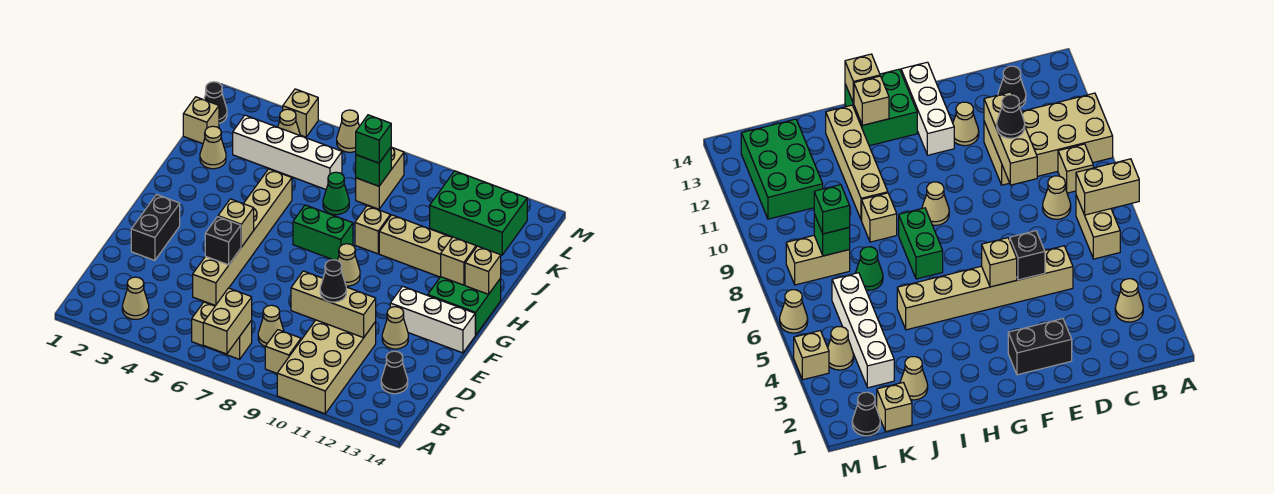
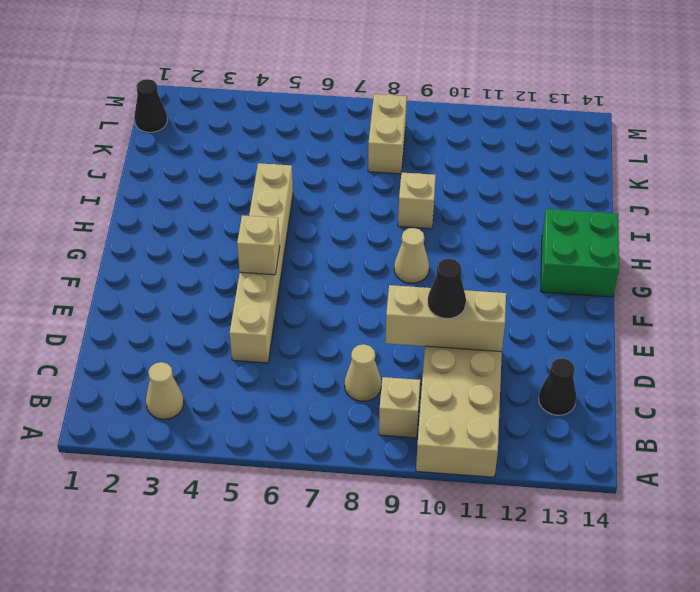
none -> tan 1x2 brick [192,302,252,359]
none -> black 1x2 brick [131,195,180,260]
none -> tan 1x1 cone [382,307,408,349]
none -> white 1x3 brick [390,286,475,353]

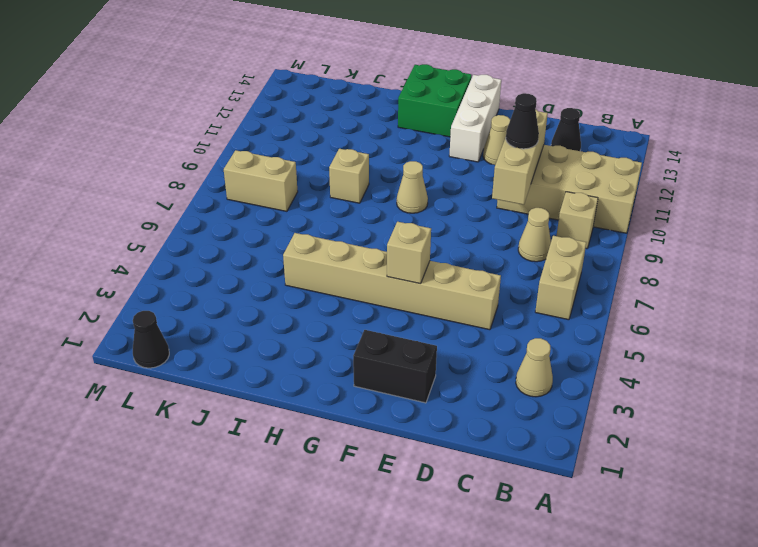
none -> green 1x2 brick [293,205,353,260]
none -> tan 1x4 brick [379,215,452,277]
none -> tan 1x1 cone [200,126,226,169]
none -> green 1x1 cone [323,172,349,215]

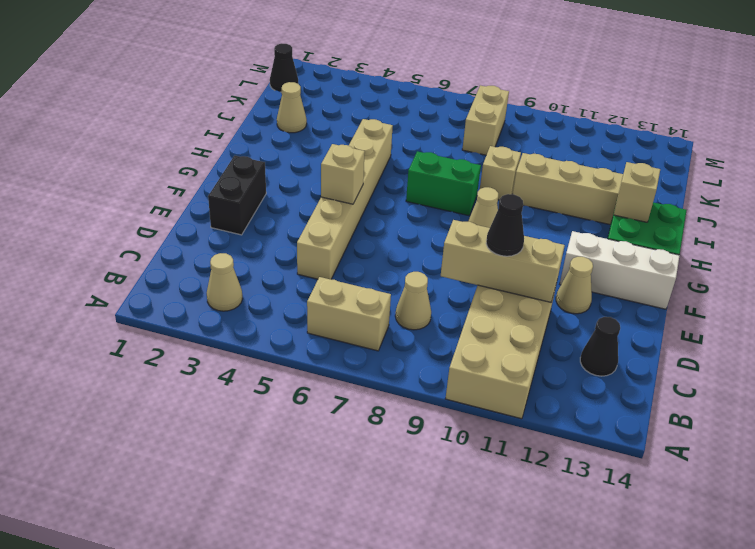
none -> tan 1x1 brick [265,330,301,373]
none -> green 1x1 cone [323,172,349,215]
none -> tan 1x1 brick [183,97,219,144]
none -> white 1x4 brick [233,115,342,189]

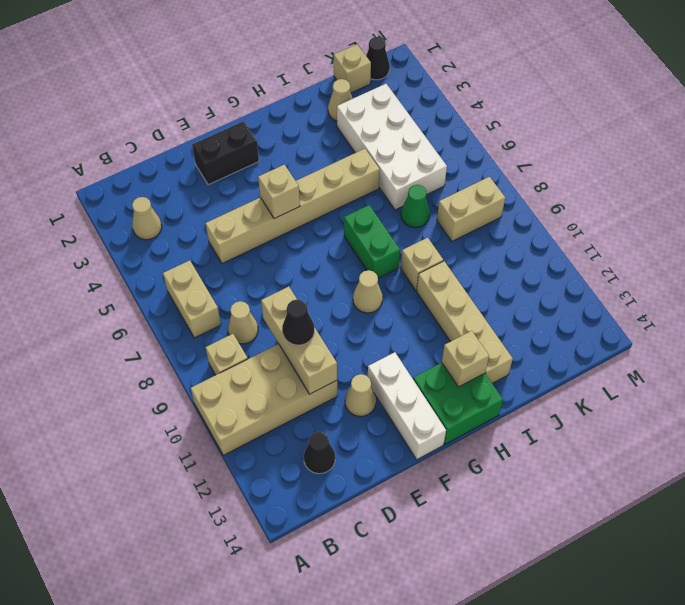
white 2x4 brick [337,84,447,210] -> white 1x4 brick [233,115,342,189]
none -> green 2x3 brick [430,171,527,255]
none -> tan 1x1 cone [278,109,300,135]
none -> tan 1x1 brick [283,89,318,137]
none -> tan 1x1 cone [337,110,359,152]

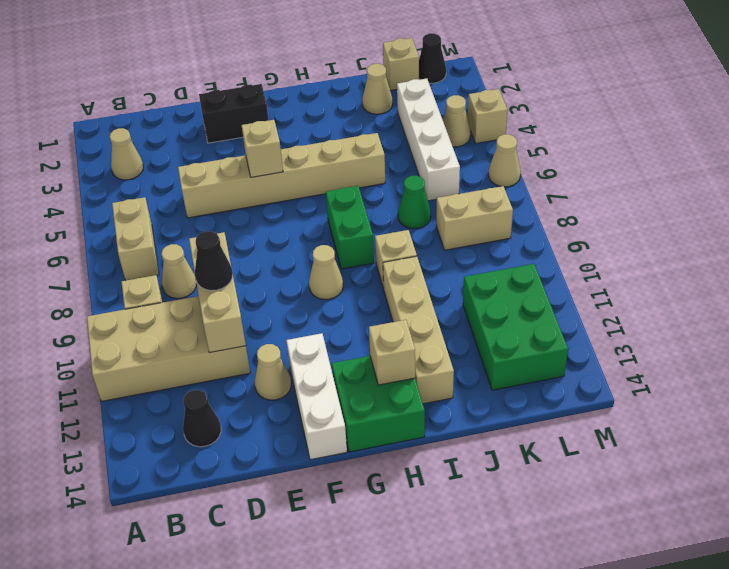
none -> tan 1x2 brick [203,288,252,354]
none -> black 1x1 brick [205,217,241,265]
none -> tan 1x1 brick [465,246,501,294]
none -> green 1x1 brick [356,147,392,186]

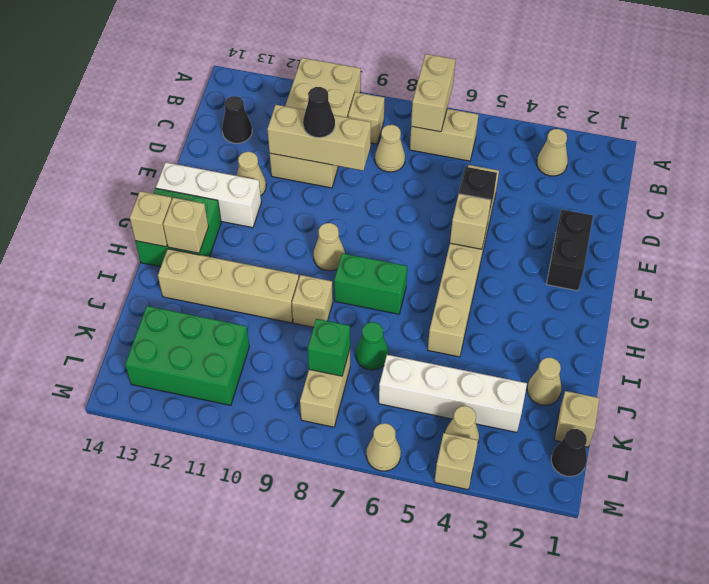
none -> green 1x1 brick [356,115,391,163]

